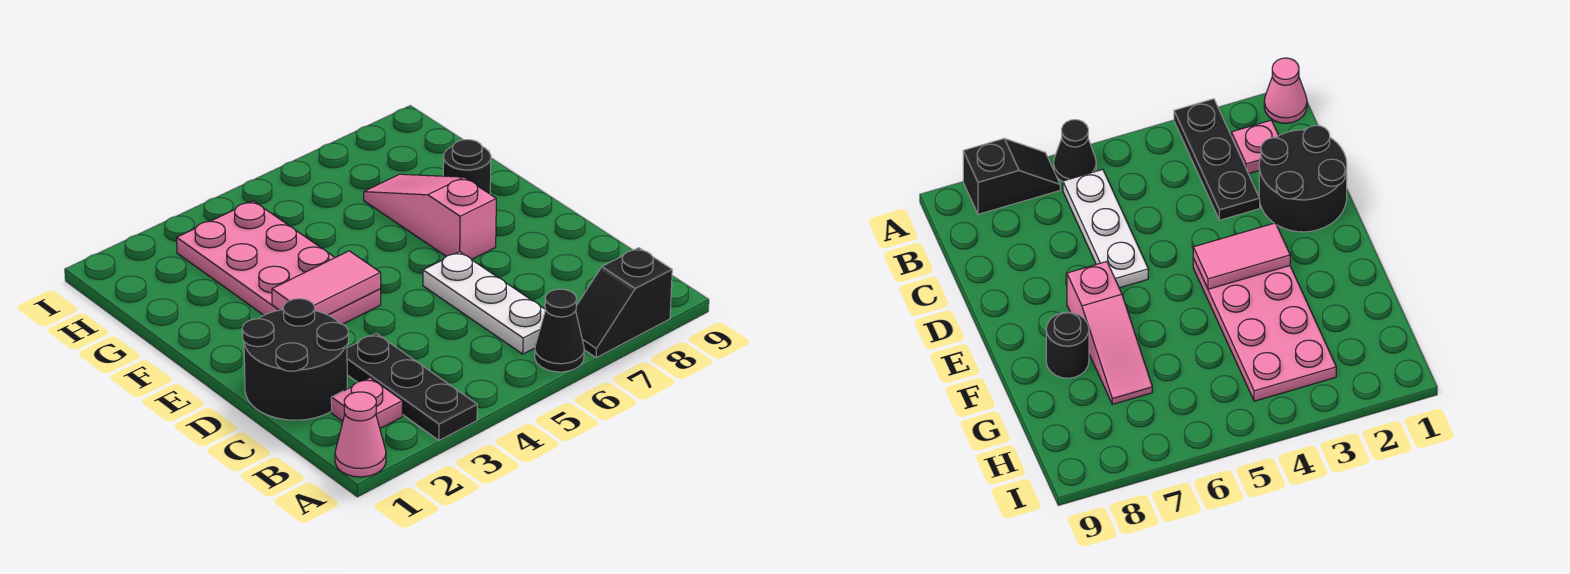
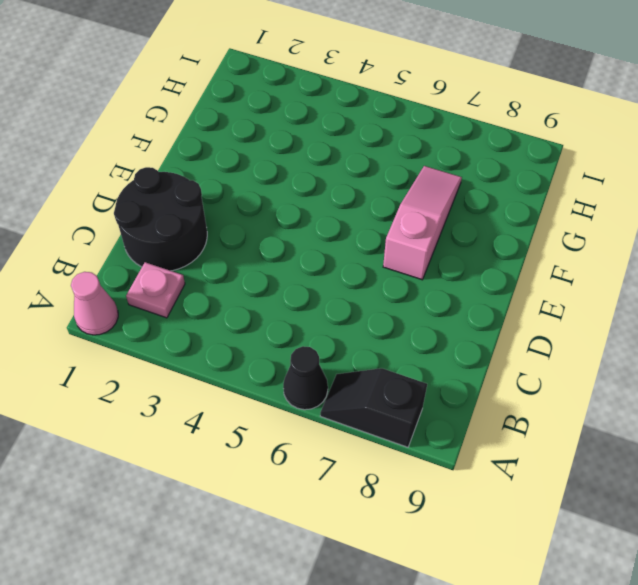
none -> black 1x3 plate [347,333,477,440]
none -> white 1x3 plate [423,252,545,354]

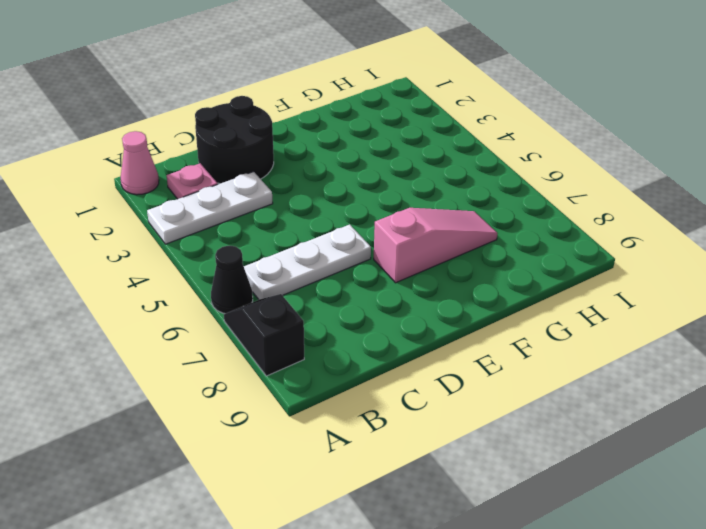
white 1x3 plate [147,172,273,244] -> black 1x3 plate [347,333,477,440]
none -> pink 2x4 plate [177,201,381,324]
none -> black 1x1 round brick [443,140,491,194]

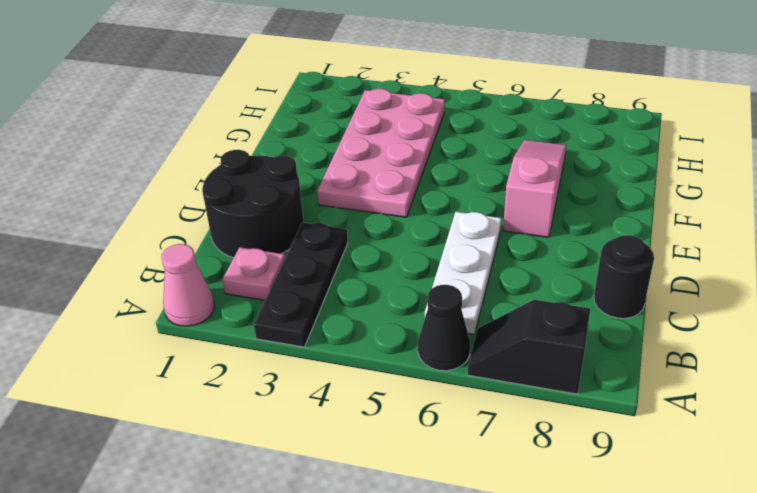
black 1x1 round brick [594,235,654,318] -> black 1x1 round brick moved to [443,140,491,194]
none -> pink 1x2 tile [272,251,381,315]

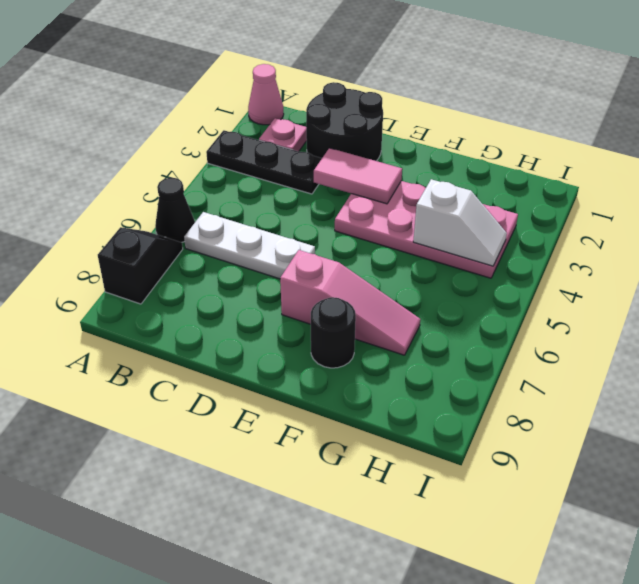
pink 1x2 tile [314,148,402,204] -> pink 1x2 tile turned to [272,251,381,315]
white 1x2 slope [413,179,507,266] -> none

